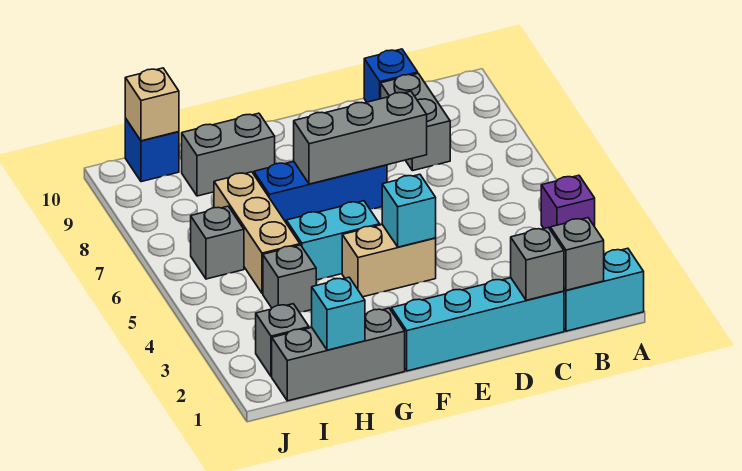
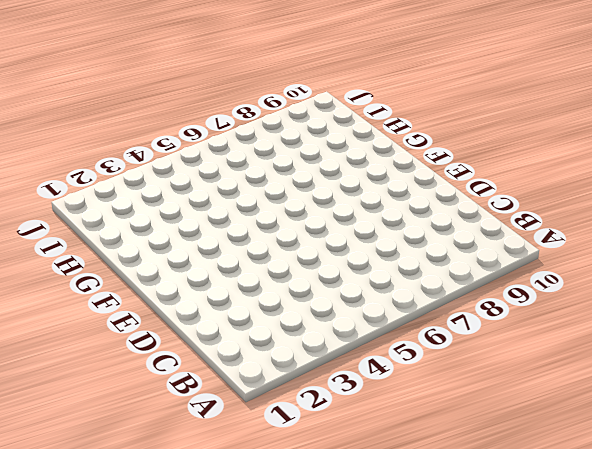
none -> cyan 1x2 brick [564,248,644,331]
none -> purple 1x1 brick [541,175,595,229]
none -> cyan 1x4 brick [391,278,564,371]

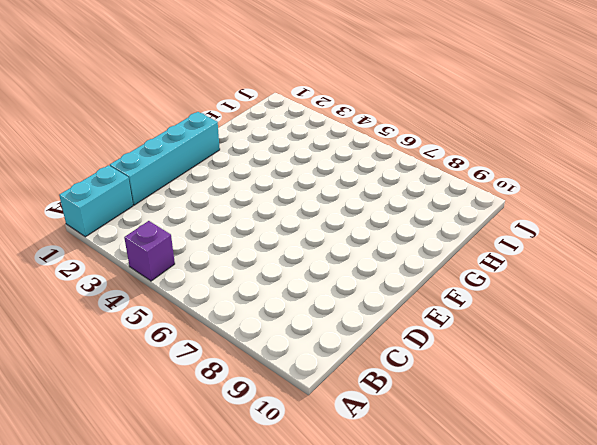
none -> grey 1x2 brick [381,74,450,171]
none -> blue 1x1 brick [364,49,418,102]
none -> tan 1x2 brick [342,225,436,297]

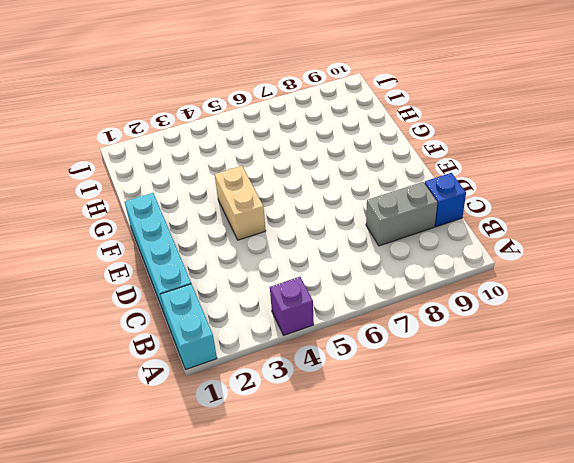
none -> blue 1x3 brick [254,161,387,222]
none -> cyan 1x2 brick [286,201,380,280]
none -> grey 1x3 brick [272,308,405,401]

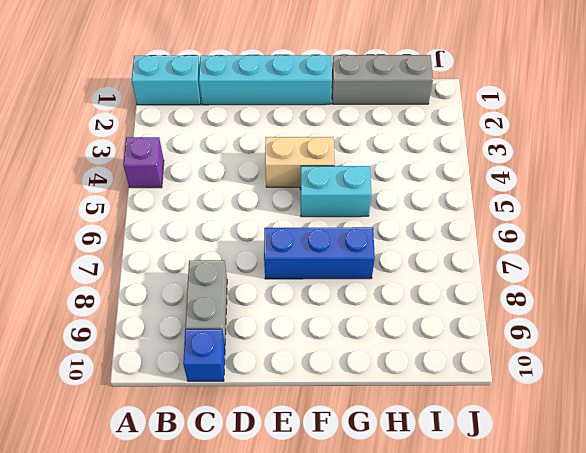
none -> grey 1x2 brick [182,113,275,196]
none -> grey 1x1 brick [263,245,316,312]
none -> tan 1x3 brick [214,172,300,294]

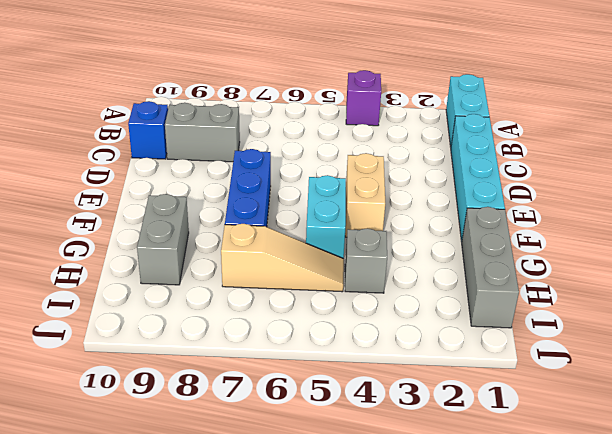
tan 1x3 slope [221,224,344,292] -> tan 1x3 brick [214,172,300,294]
none -> grey 1x1 brick [256,304,309,377]
none -> grey 1x1 brick [191,206,244,279]
none -> blue 1x1 brick [125,119,179,182]

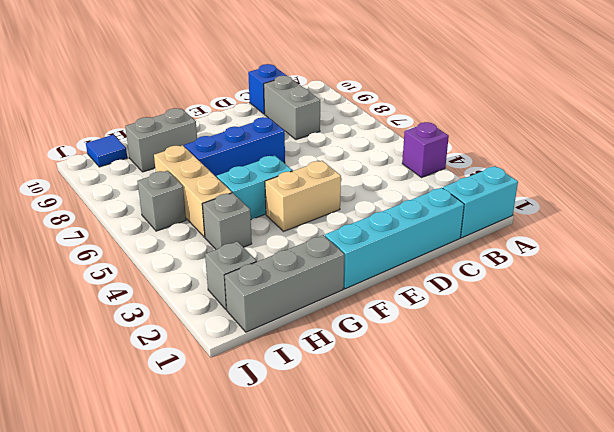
blue 1x1 tile [86,135,127,167] -> blue 1x1 brick [125,119,179,182]
none -> grey 1x1 brick [550,218,604,290]
none -> grey 1x1 brick [511,228,564,300]
none -> grey 1x3 brick [294,91,427,184]

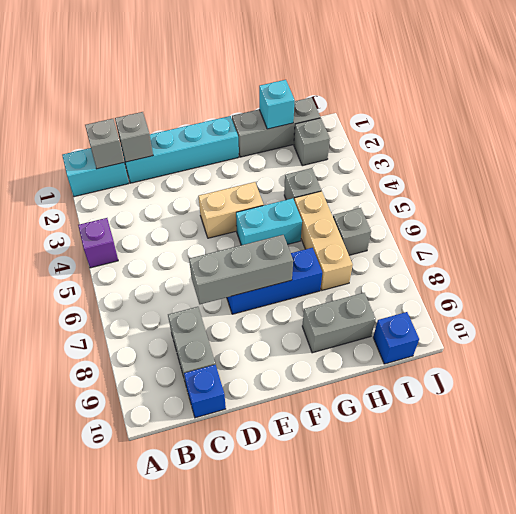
none -> cyan 1x1 brick [382,174,436,247]
none -> tan 1x1 brick [125,68,179,141]

